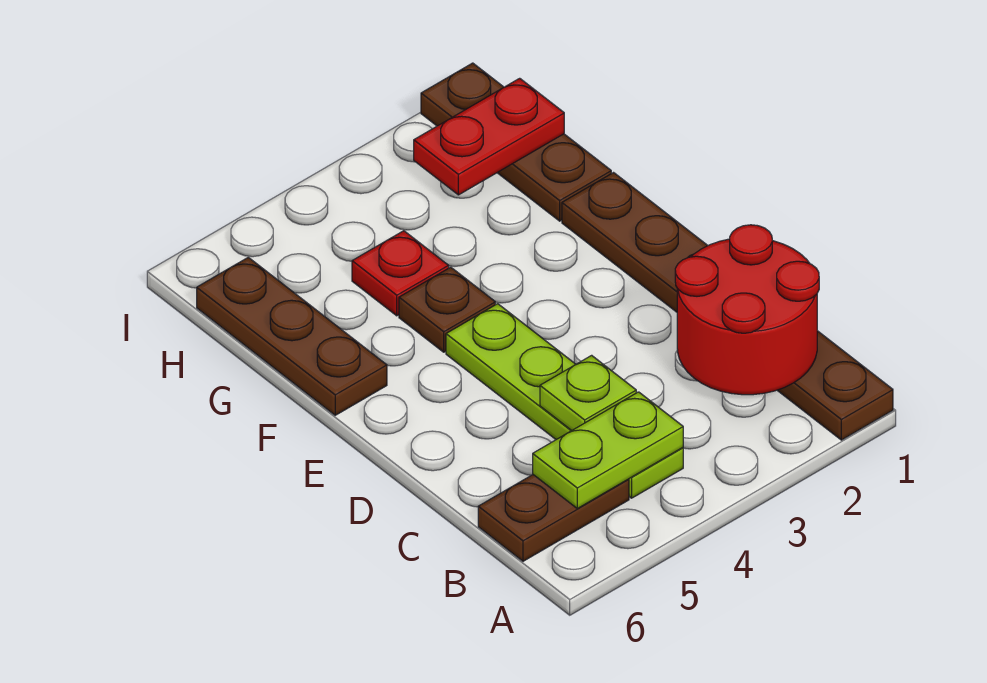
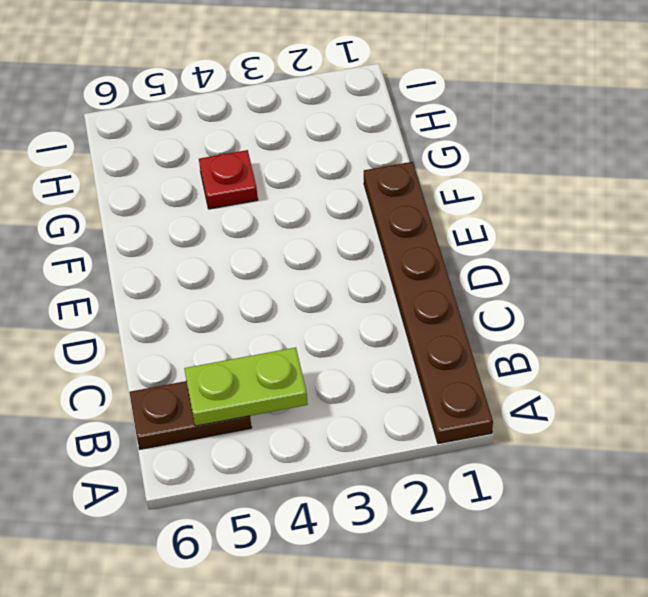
none -> lime 1x4 plate [446,304,683,498]
none -> brown 1x1 plate [399,267,495,352]

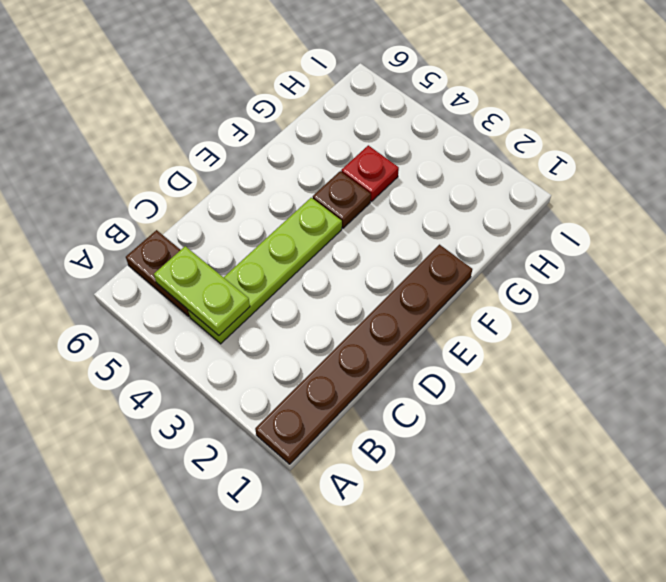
none -> brown 1x3 plate [197,257,387,415]
none -> brown 1x3 plate [421,63,611,221]

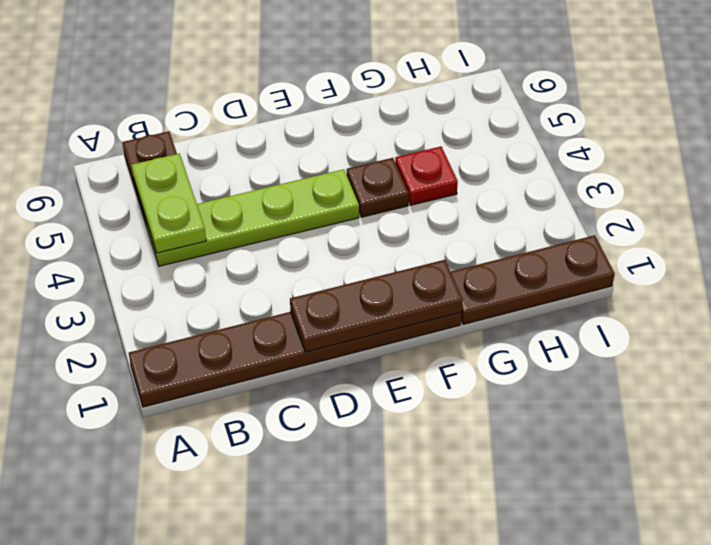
brown 1x3 plate [290,260,463,352] -> brown 1x3 plate moved to [197,257,387,415]
none -> red 2x2 round brick [675,225,819,395]
none -> lime 1x1 plate [540,355,636,431]

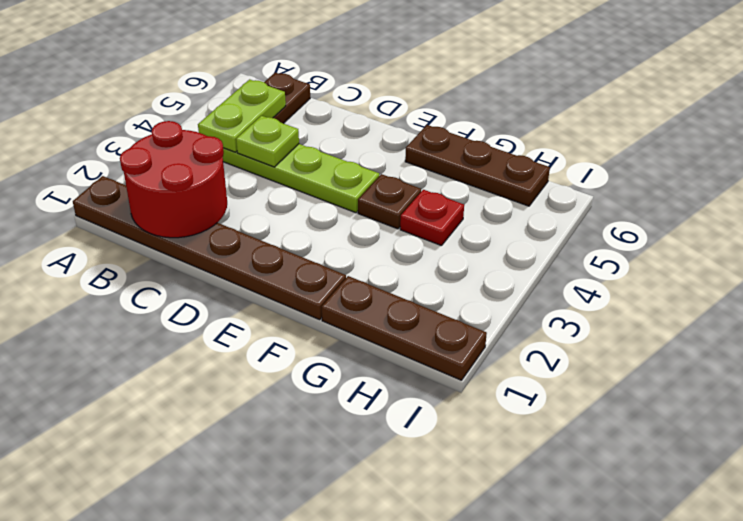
none -> red 1x2 plate [414,78,564,195]

